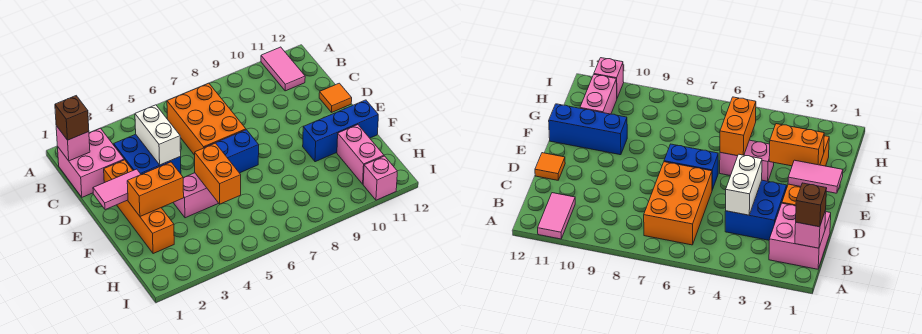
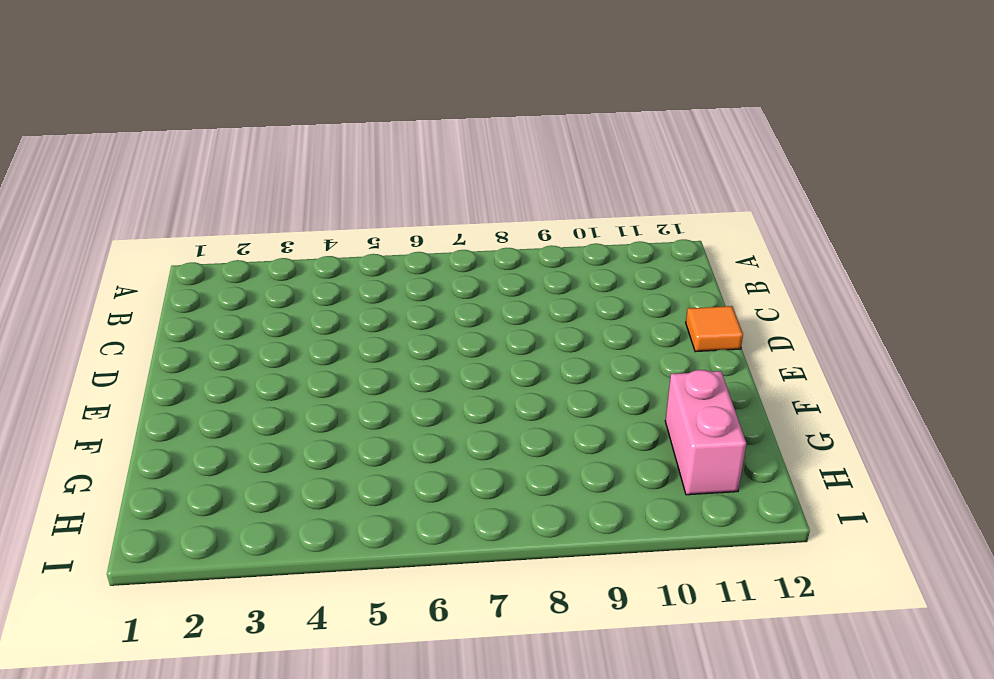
none -> pink 1x2 tile [261,47,305,91]
none -> pink 2x2 brick [58,128,124,197]
none -> orange 2x3 brick [167,83,246,155]

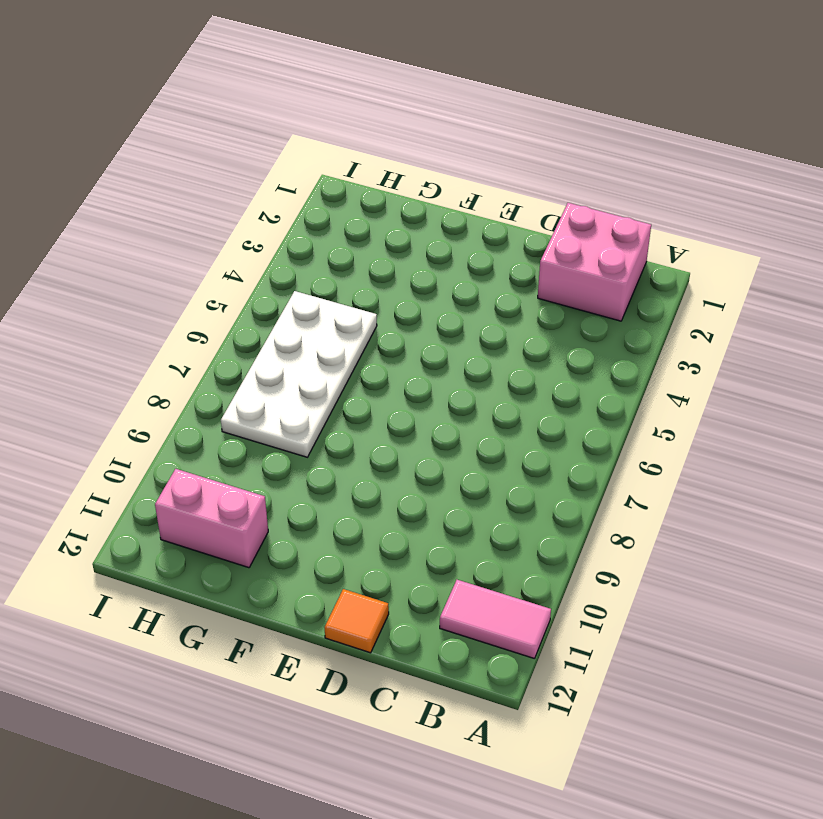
white 2x4 plate [221,291,377,457] -> none
none -> orange 2x3 brick [167,83,246,155]
none -> blue 2x2 brick [114,134,181,175]
none -> orange 1x4 brick [104,160,174,254]

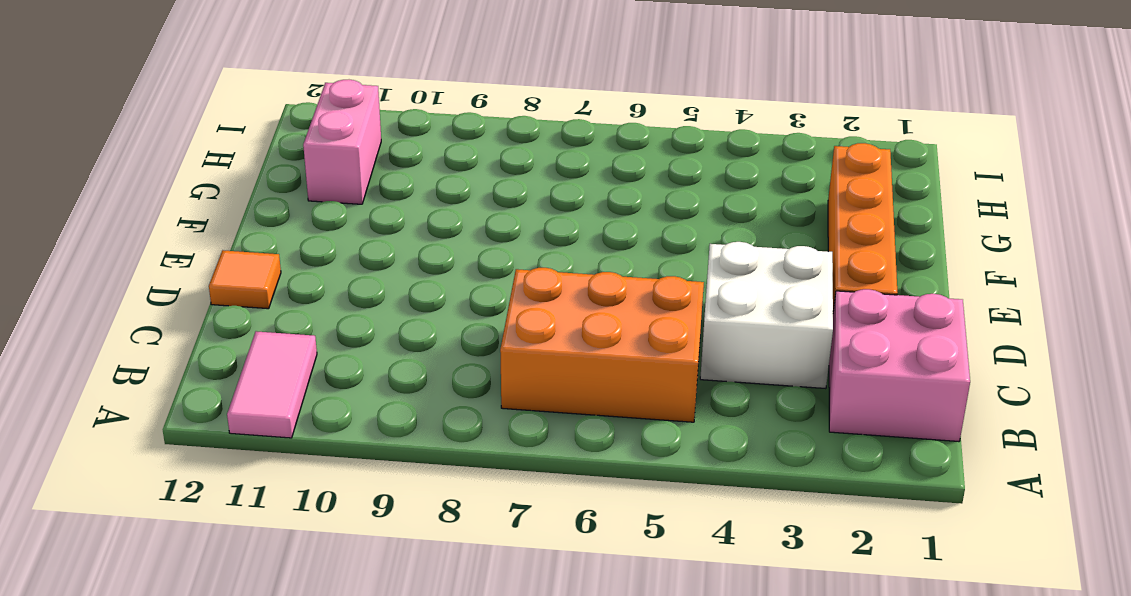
orange 2x3 brick [500,268,704,422] -> orange 2x3 brick turned to [167,83,246,155]
white 2x2 brick [700,242,833,389] -> blue 2x2 brick [114,134,181,175]
none -> blue 1x2 brick [204,130,259,173]
none -> pink 1x2 brick [173,173,219,218]
none -> blue 1x3 brick [303,100,378,162]

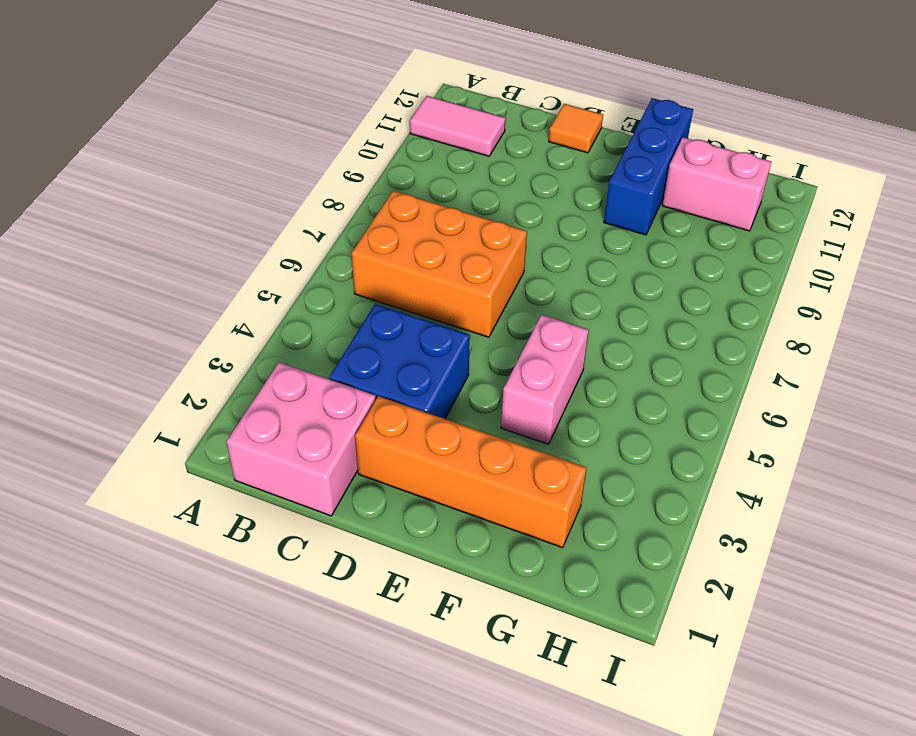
none -> blue 1x2 brick [204,130,259,173]
none -> pink 1x1 brick [363,156,397,200]
none -> pink 1x1 brick [56,126,90,161]

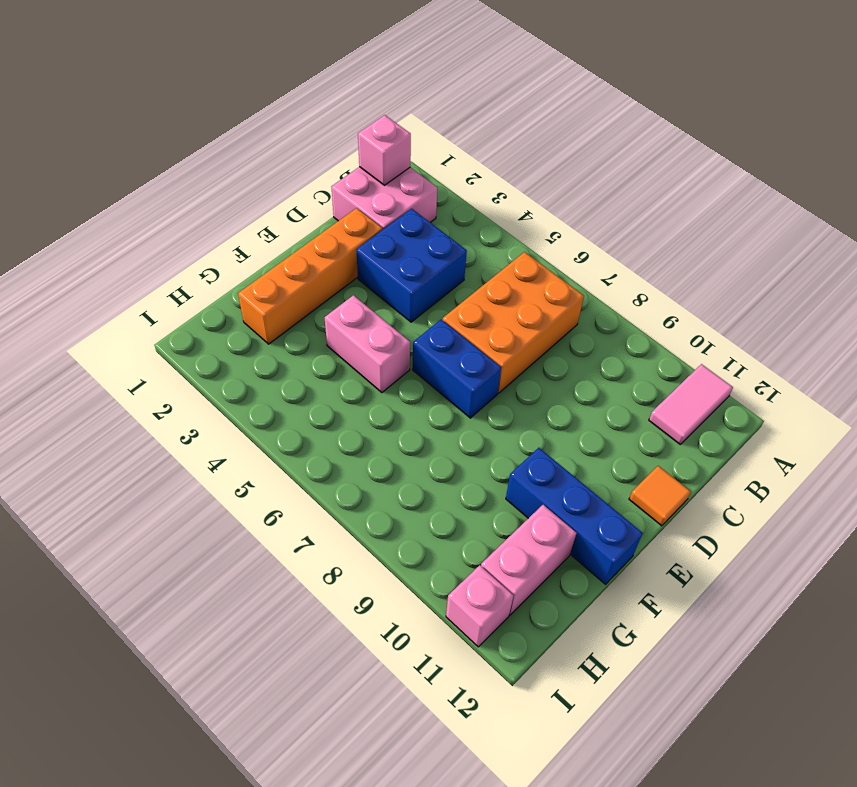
none -> white 1x2 brick [135,105,181,165]
none -> pink 1x2 tile [93,169,141,210]
none -> orange 1x2 brick [127,162,184,216]

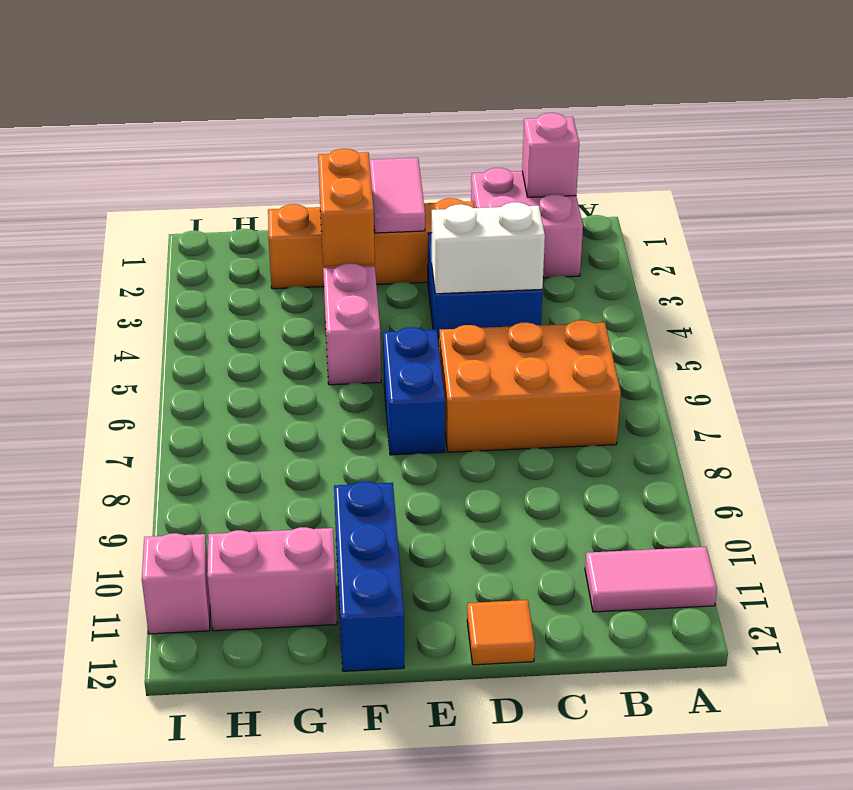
none -> orange 1x2 brick [195,143,241,204]
none -> brown 1x1 brick [55,96,89,140]

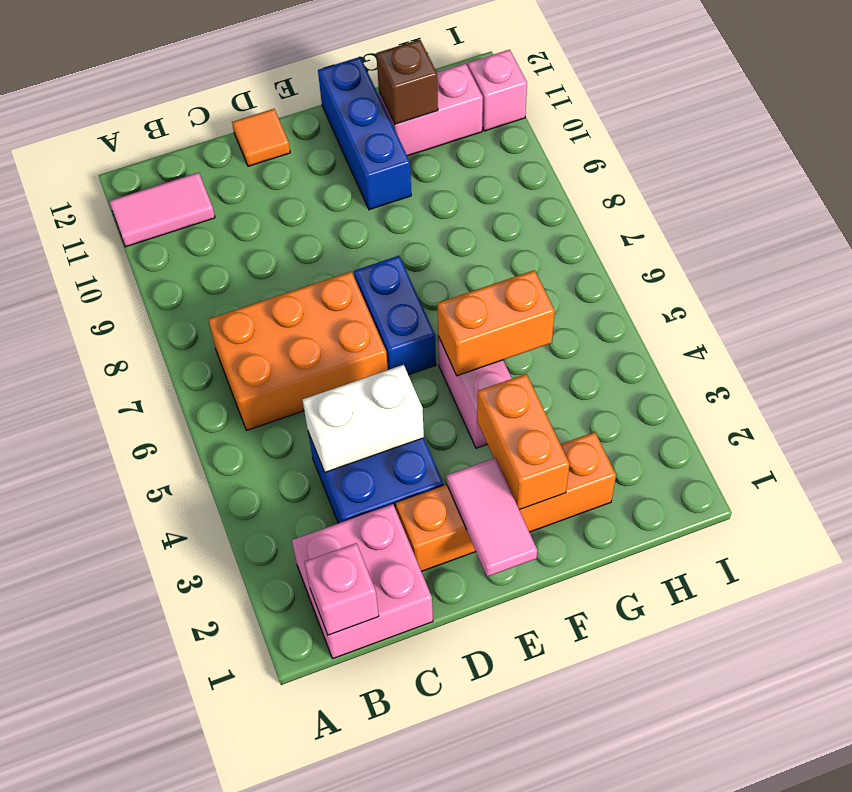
brown 1x1 brick [376,39,438,124] -> brown 1x1 brick moved to [55,96,89,140]

